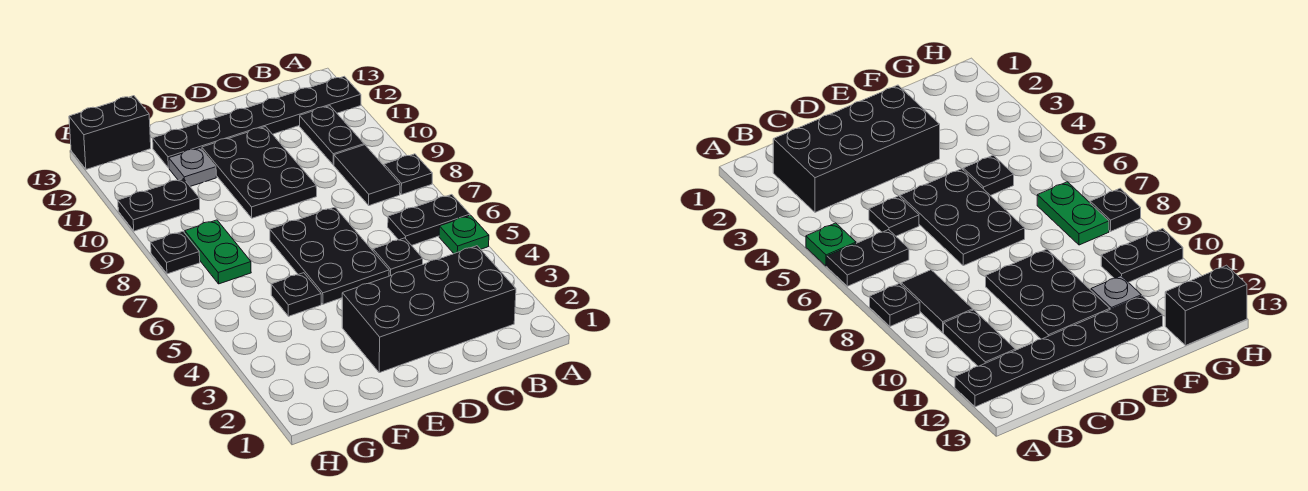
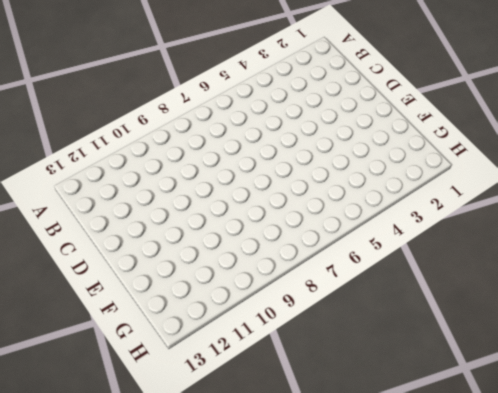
none -> green 1x1 plate [439,215,489,253]
none -> black 1x2 plate [388,195,470,245]
none -> black 1x1 plate [384,154,432,195]

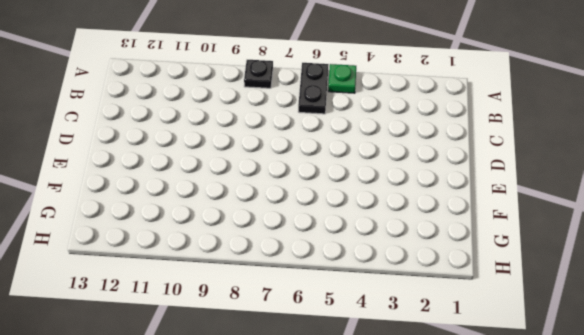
none -> black 1x6 plate [153,76,361,168]
none -> black 2x4 brick [342,246,516,373]
none -> black 1x2 tile [334,145,400,206]

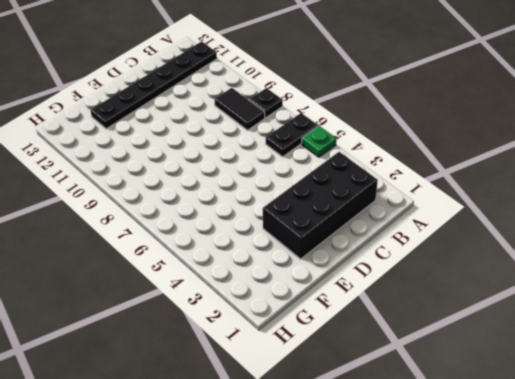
none -> black 1x2 plate [300,106,364,165]
none -> black 1x1 plate [373,238,423,276]
none -> black 2x3 plate [270,207,389,304]

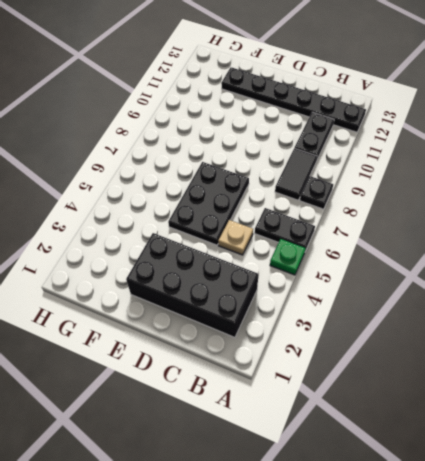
tan 1x1 plate [218,220,253,255] -> black 1x1 plate [373,238,423,276]
none -> black 2x3 plate [202,127,317,218]
none -> black 1x1 plate [271,273,321,316]
none -> grey 1x1 plate [169,148,216,186]

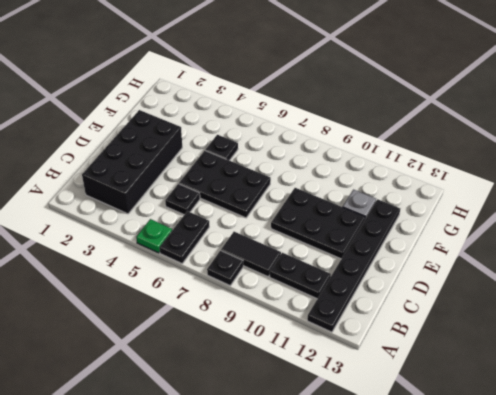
none -> green 1x2 plate [185,220,251,284]
none -> black 1x2 plate [118,179,200,231]
none -> black 1x2 brick [69,96,151,169]

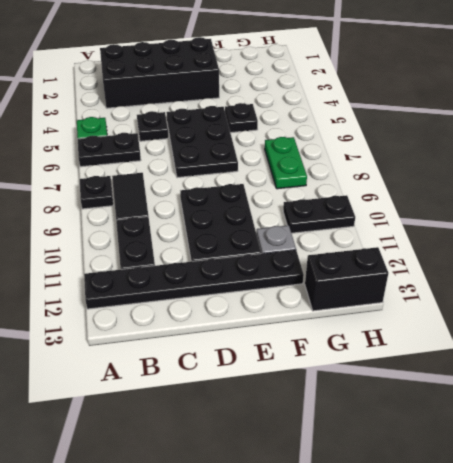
none -> black 1x1 plate [151,231,200,274]

